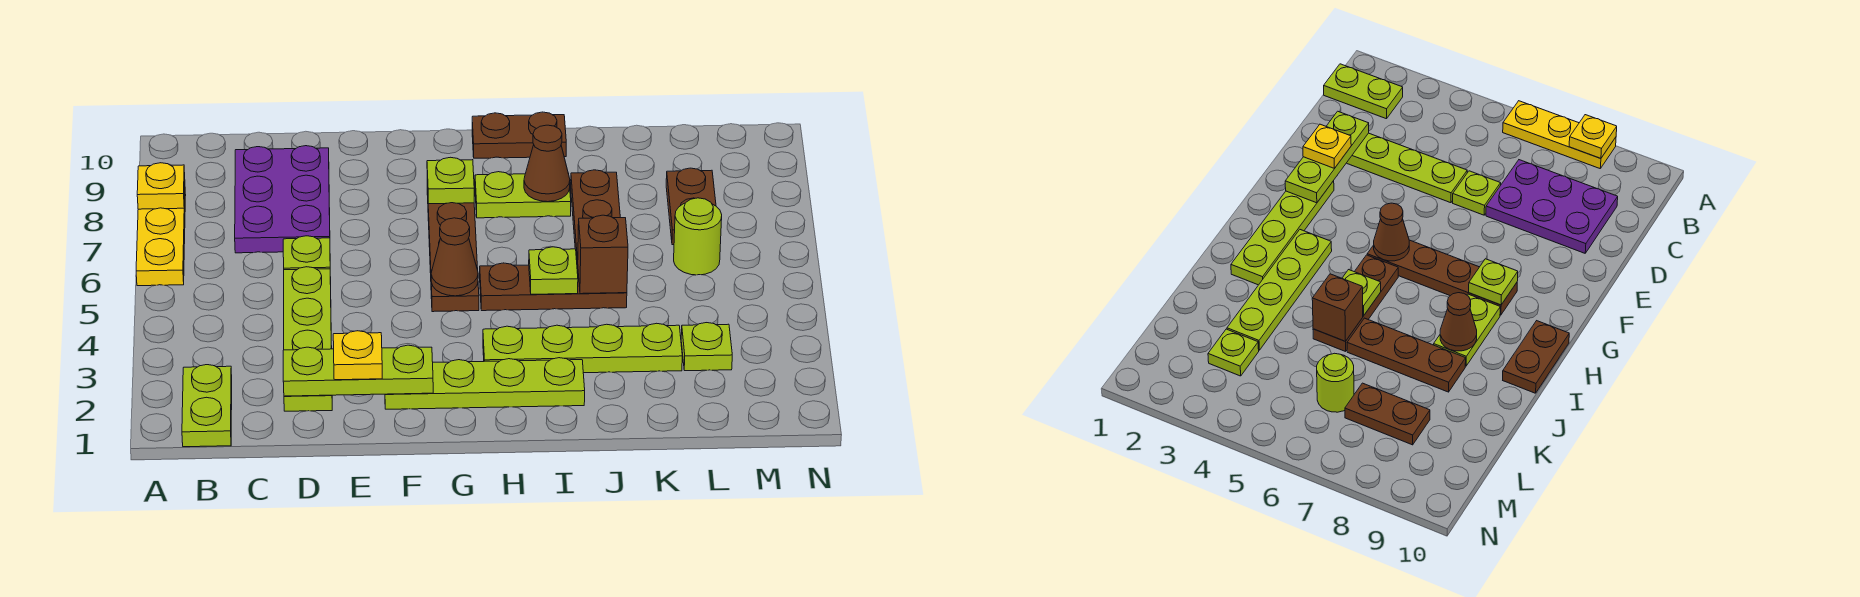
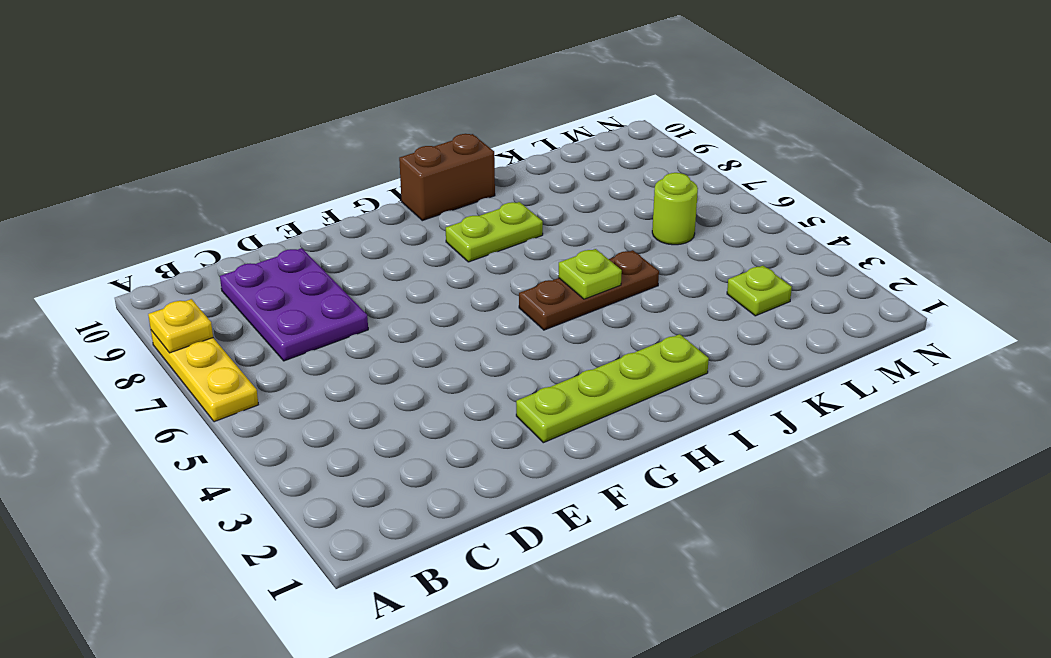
brown 1x2 brick [399,134,495,221] -> brown 1x2 plate [472,112,566,158]
none -> lime 1x2 plate [182,365,232,447]
none -> lime 1x4 plate [284,267,332,411]
none -> lime 1x1 plate [283,236,331,278]

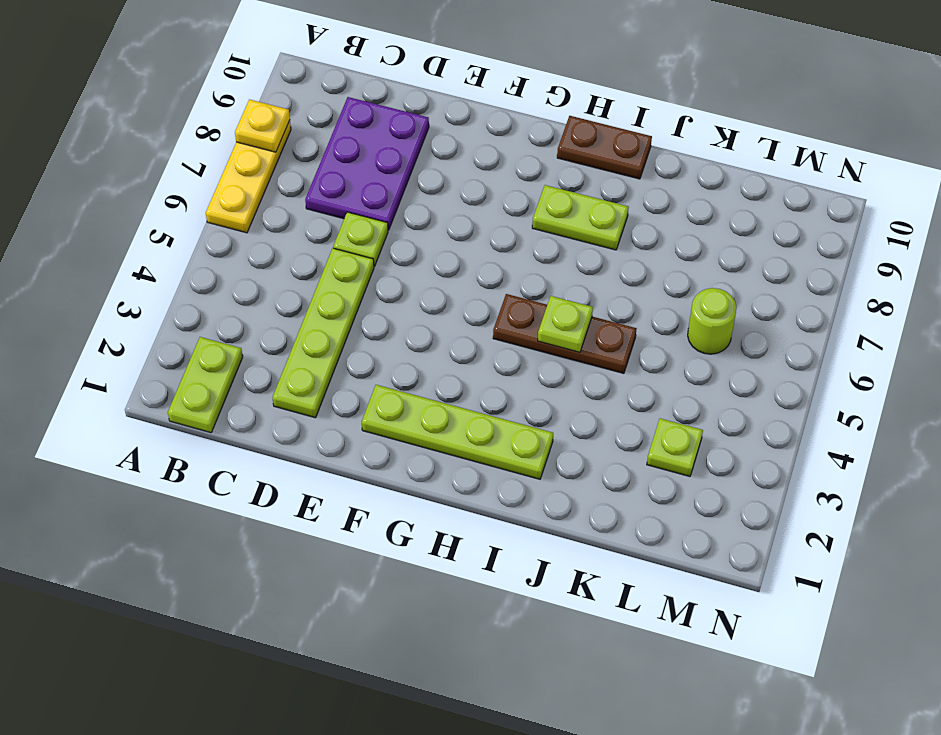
none -> brown 1x4 plate [427,184,479,312]
none -> lime 1x4 plate [483,323,682,373]
none -> brown 1x3 plate [571,170,620,264]

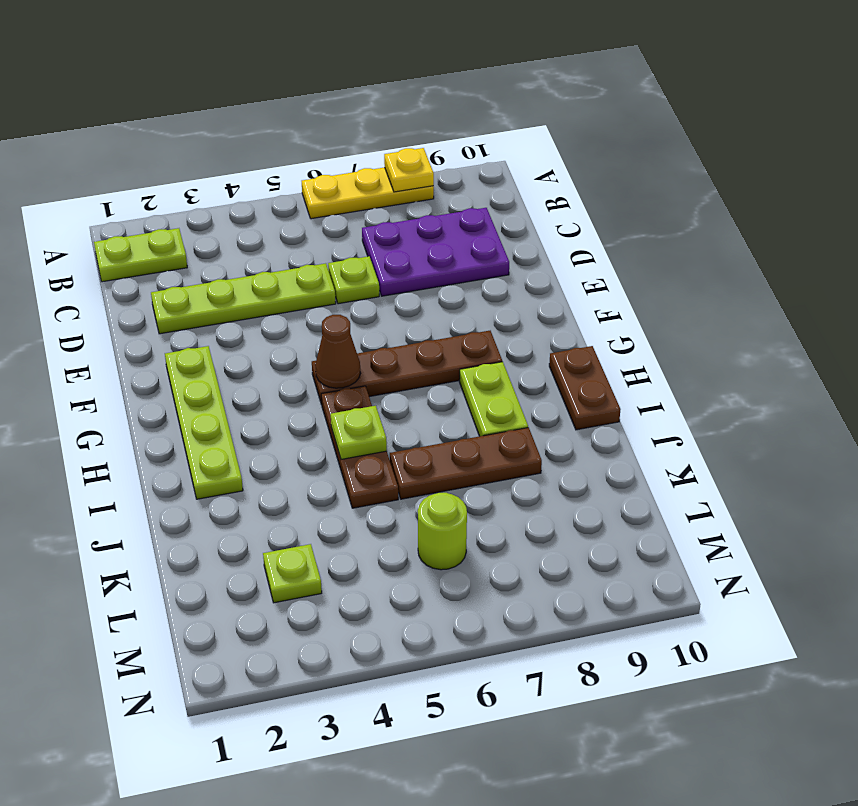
none -> lime 1x4 plate [483,323,682,373]
none -> brown 1x2 plate [666,168,716,245]
none -> lime 1x3 plate [283,345,433,396]

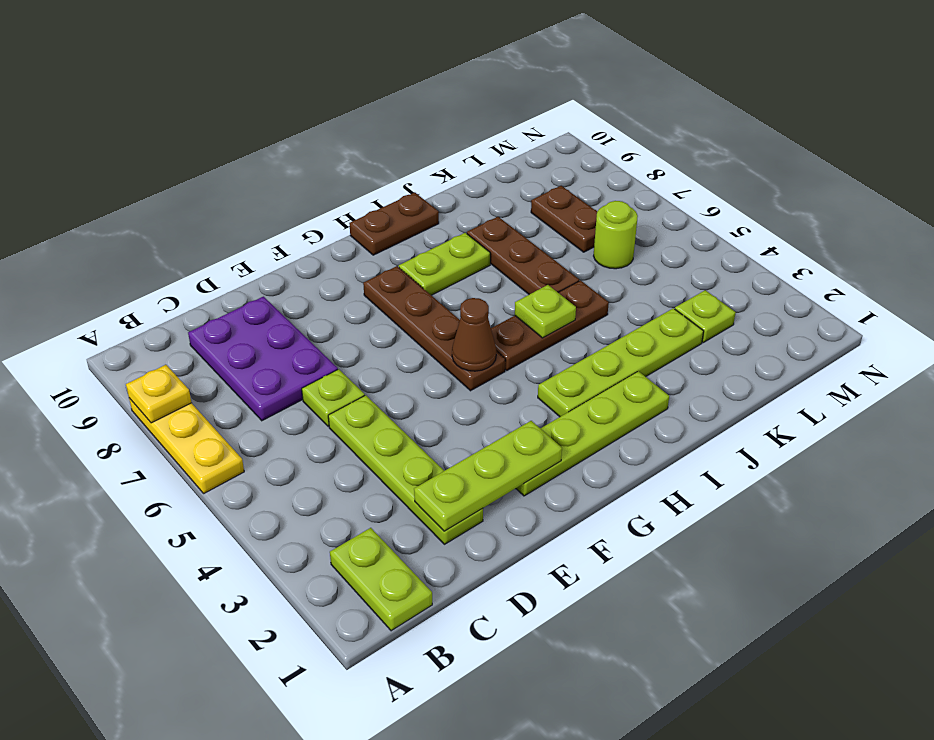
none -> lime 1x1 plate [427,157,474,204]
none -> brown 1x1 cone [524,125,570,202]
none -> brown 1x1 brick [578,215,628,294]

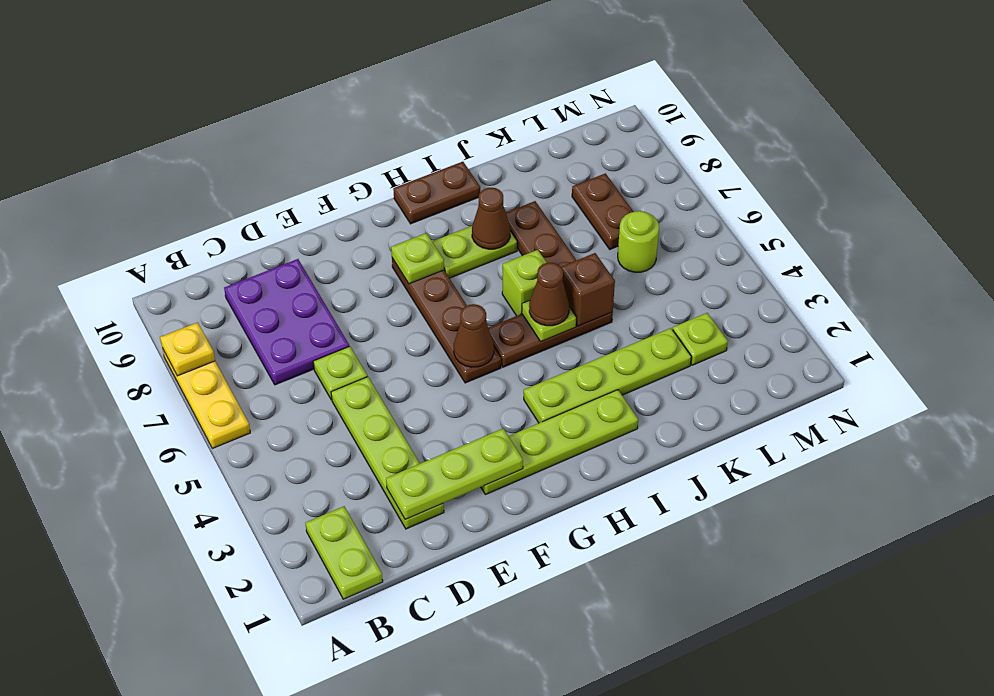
brown 1x1 cone [529,263,569,326] -> none
lime 1x1 brick [502,250,547,316] -> none
none -> yellow 1x1 plate [333,331,382,380]

